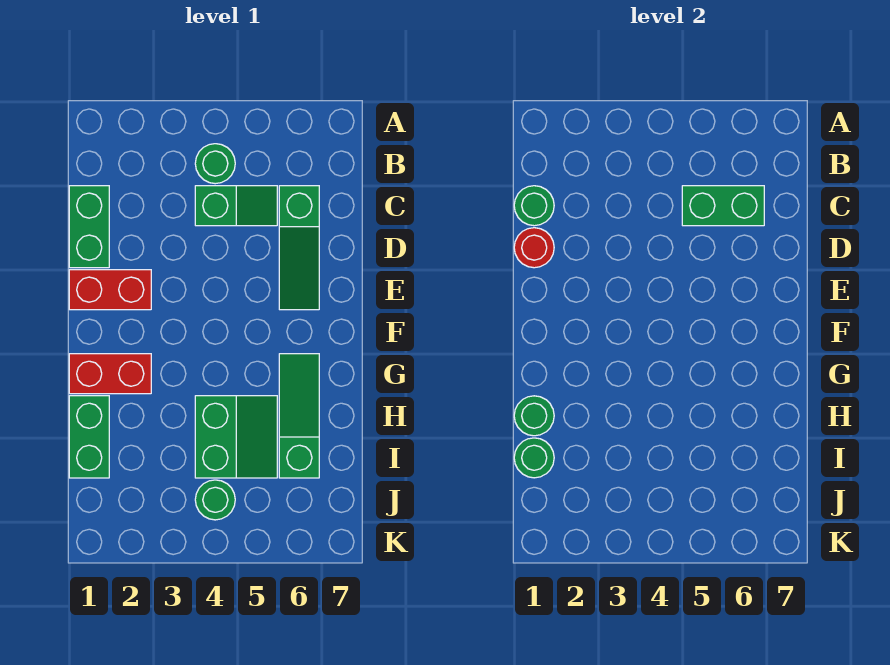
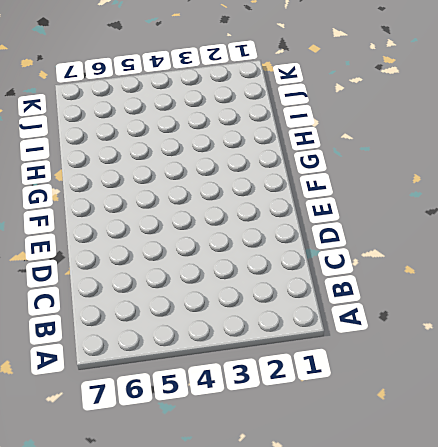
none -> green 1x1 round brick [195,144,235,184]
none -> green 1x2 brick [69,186,109,268]
none -> green 1x2 slope [195,186,277,226]

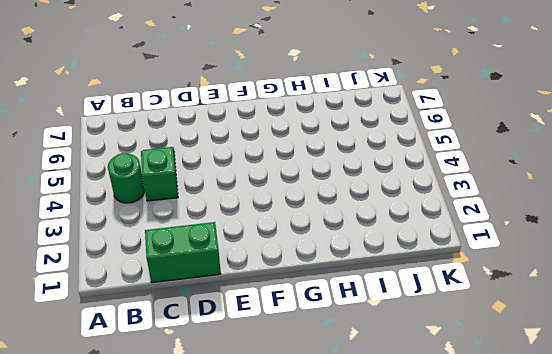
none -> green 1x3 slope [279,186,319,310]
none -> red 1x2 brick [69,270,151,310]
none -> red 1x2 brick [69,354,151,394]

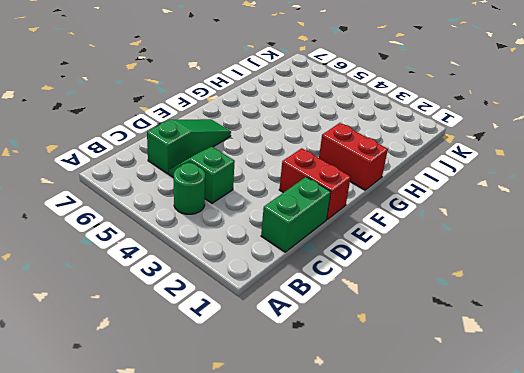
none -> green 1x3 slope [279,354,319,478]
none -> green 1x2 brick [69,396,109,478]
none -> green 2x2 slope [195,396,277,478]

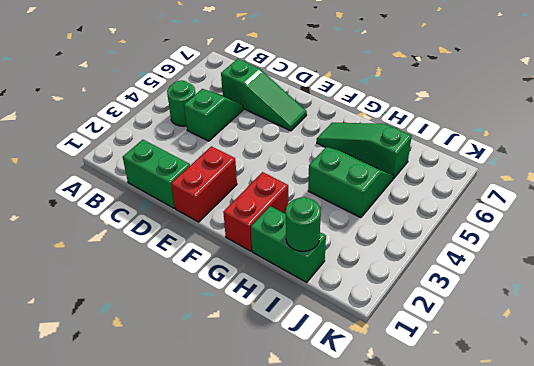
none -> green 1x1 round brick [195,480,235,520]
none -> green 1x1 round brick [514,186,554,226]
none -> green 1x2 brick [682,186,764,226]

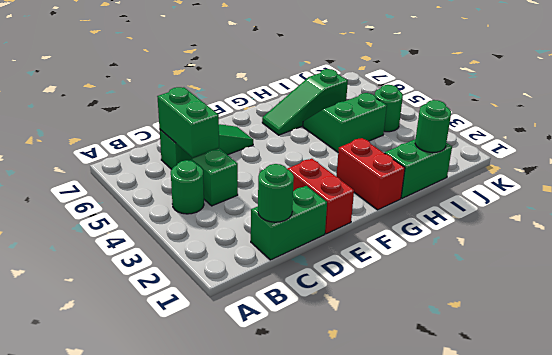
none -> red 1x1 round brick [514,228,554,268]
none -> green 1x1 round brick [514,396,554,436]

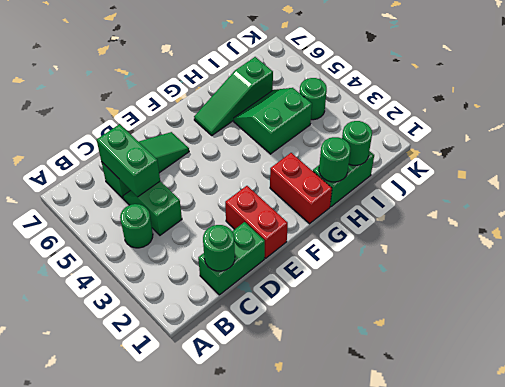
none -> red 1x1 round brick [514,228,554,268]

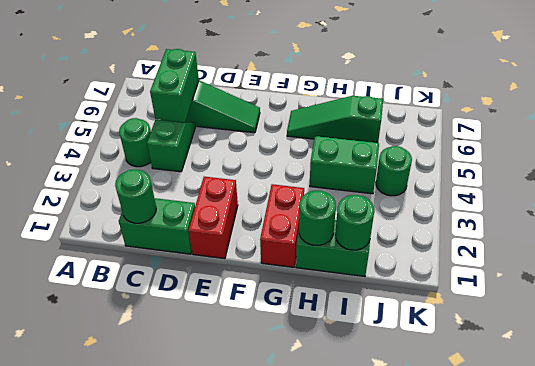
none -> red 1x1 round brick [514,228,554,268]

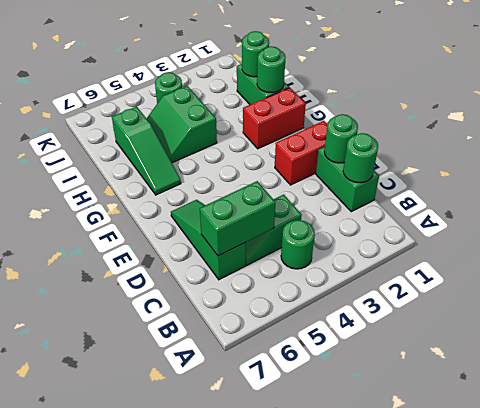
green 1x1 round brick [324,114,358,163] -> red 1x1 round brick [514,228,554,268]

